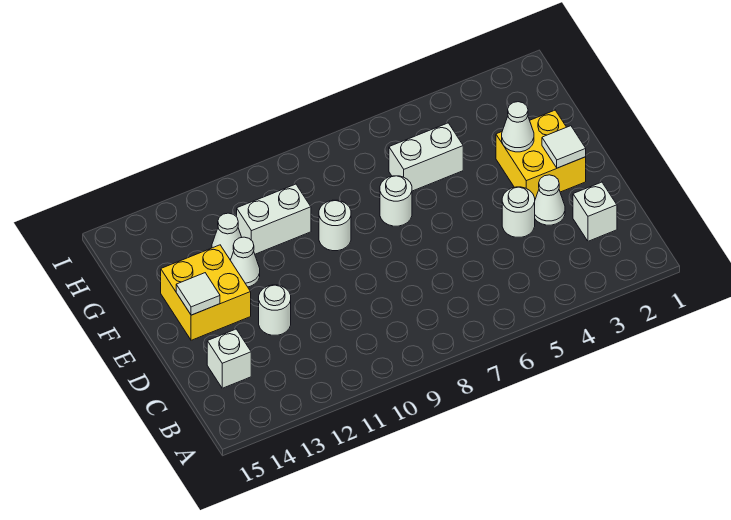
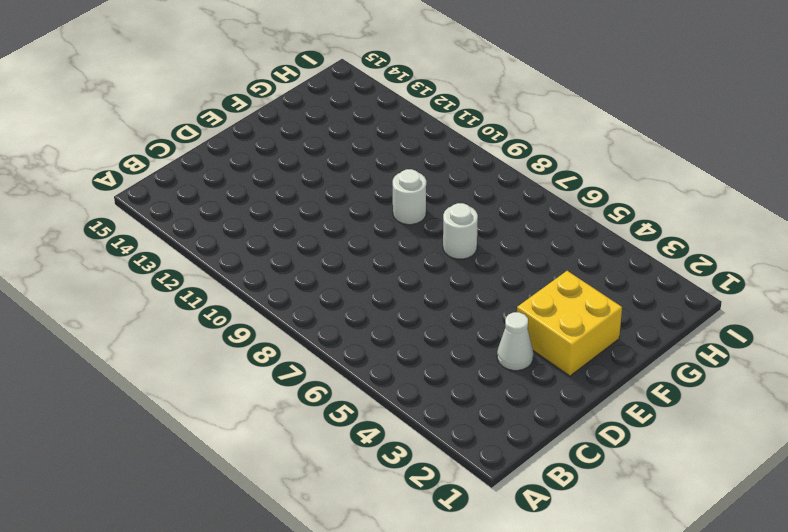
none -> white 1x1 brick [573,182,617,241]
none -> white 1x1 brick [207,329,251,388]
none -> white 1x1 round brick [502,187,535,237]

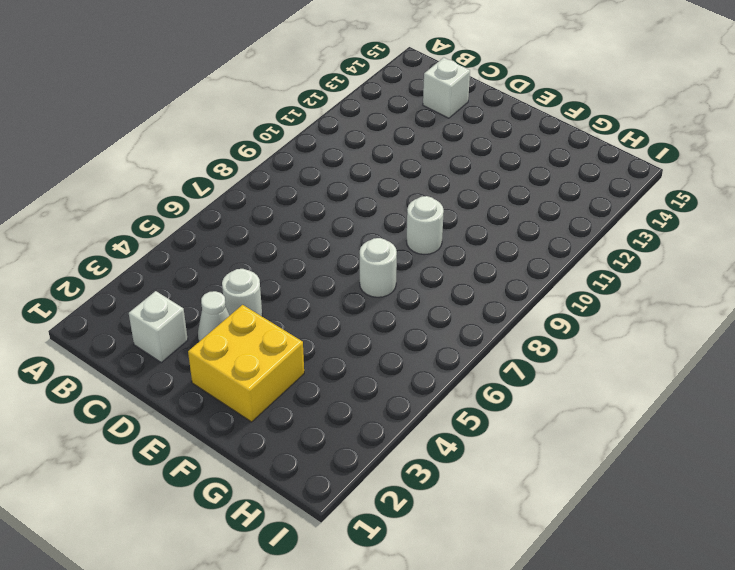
none -> white 1x1 round brick [259,285,291,335]
none -> yellow 2x2 brick [161,245,251,340]
none -> white 1x1 cone [230,237,260,287]

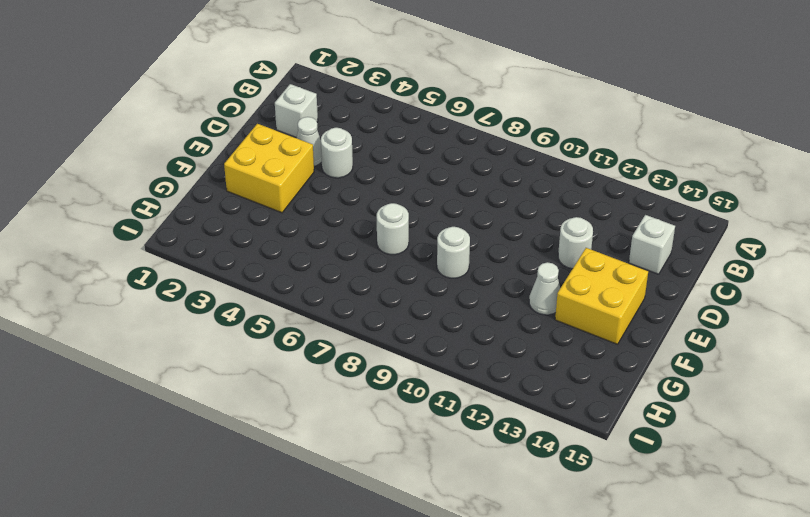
none -> white 1x2 brick [389,123,463,191]
none -> white 1x2 brick [237,184,311,254]
none -> white 1x1 cone [212,213,242,260]

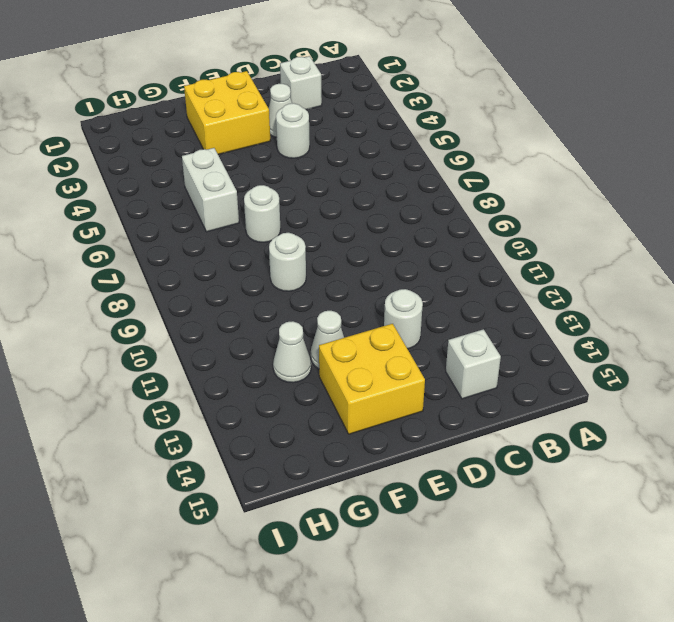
none -> white 1x2 brick [237,184,311,254]
none -> white 1x1 tile [542,126,586,168]
none -> white 1x1 tile [176,273,220,315]

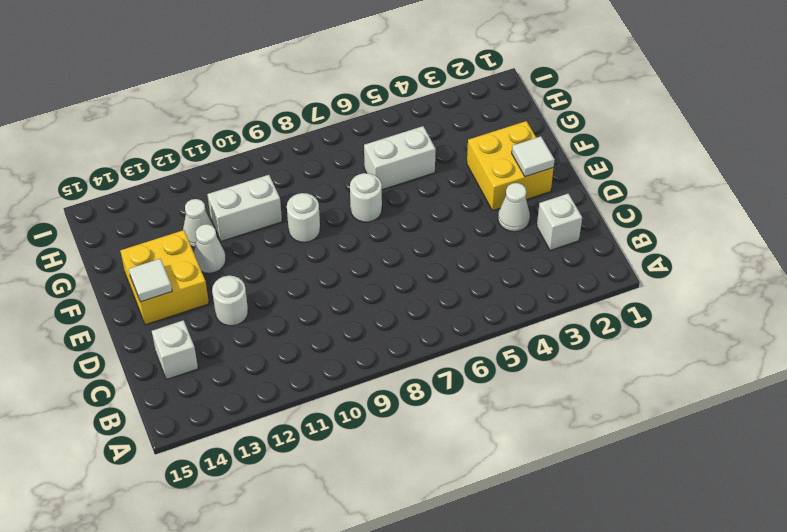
none -> white 1x1 round brick [502,187,535,237]
none -> white 1x1 cone [502,102,534,152]

